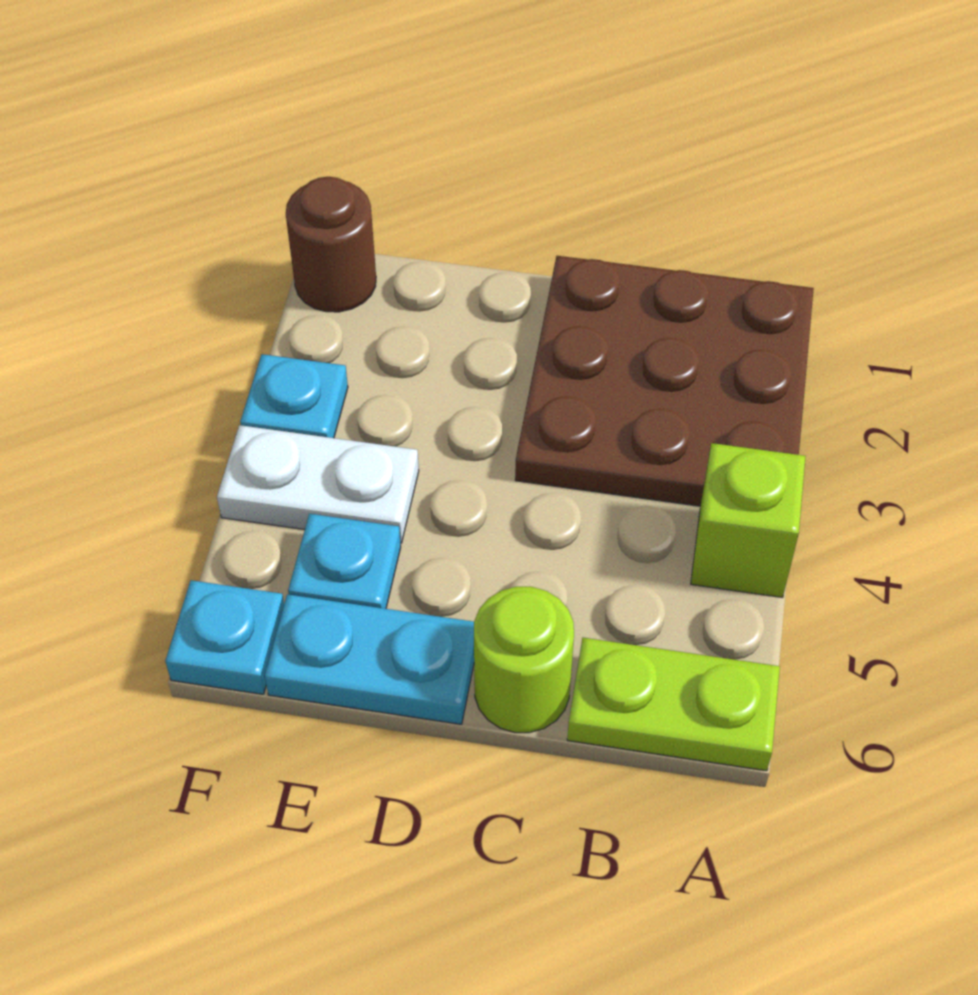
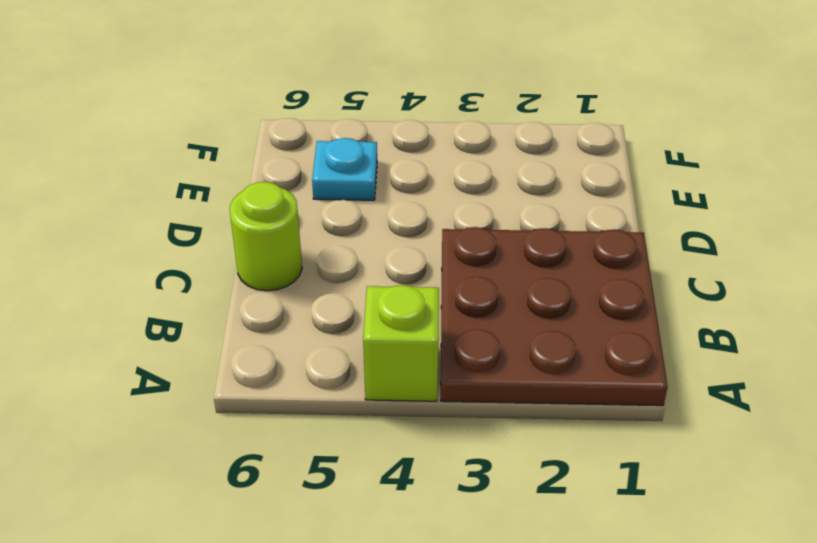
none -> lime 1x2 plate [567,638,780,771]
none -> cyan 1x2 plate [265,594,474,724]

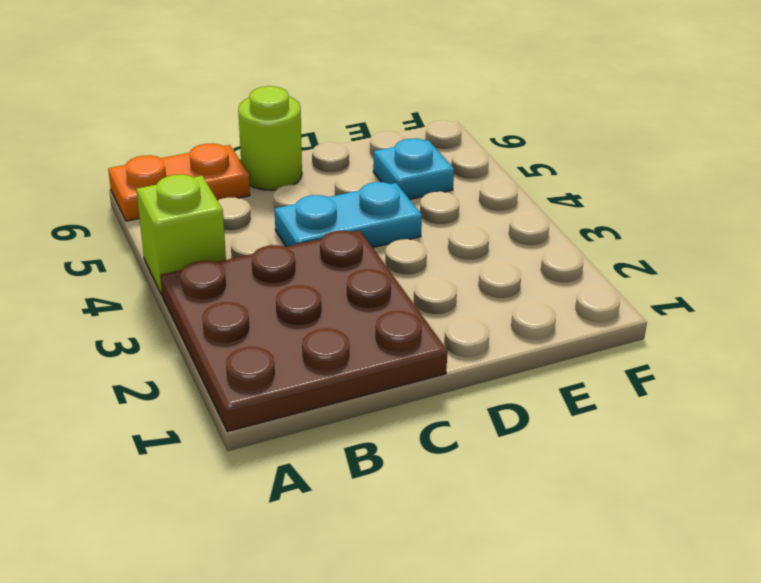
orange 1x2 plate [108,144,250,221] -> lime 1x2 plate [567,638,780,771]
cyan 1x2 plate [275,182,422,247] -> cyan 1x2 plate moved to [265,594,474,724]
none -> white 1x2 plate [217,425,419,543]
none -> brown 1x1 round brick [286,177,376,312]

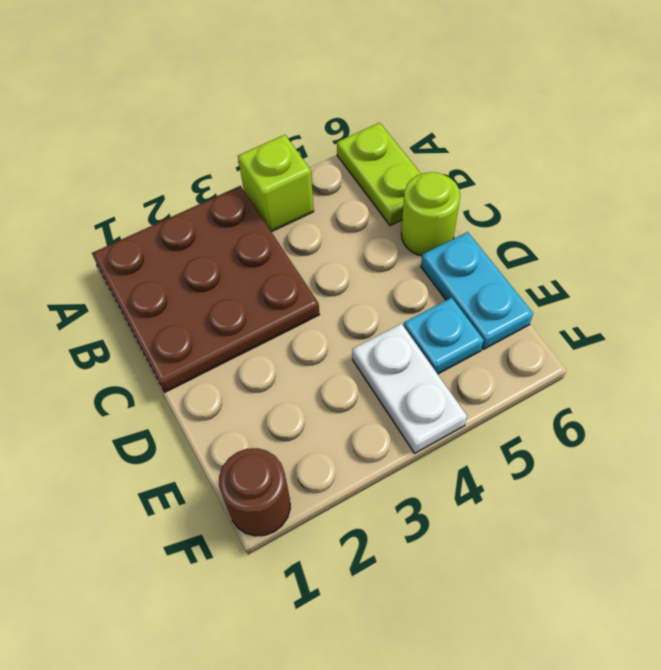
none -> cyan 1x1 plate [240,354,348,438]
none -> cyan 1x1 plate [165,580,284,694]

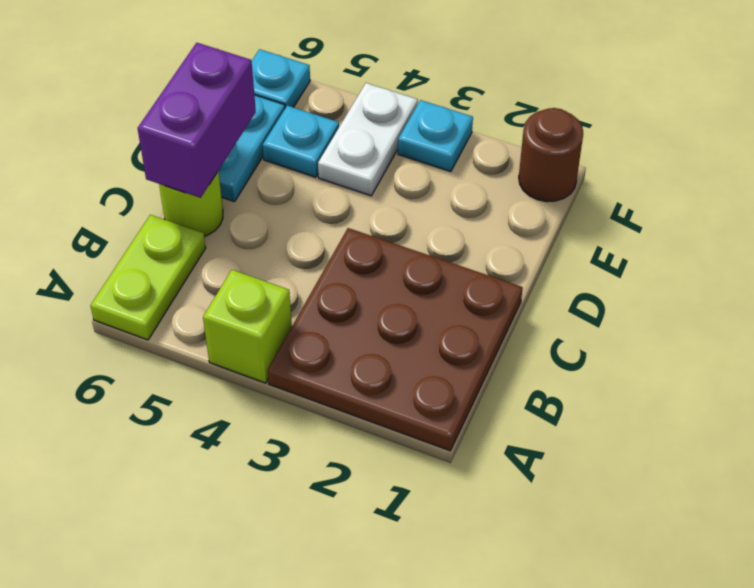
purple 1x2 brick [138,43,256,198] -> none

